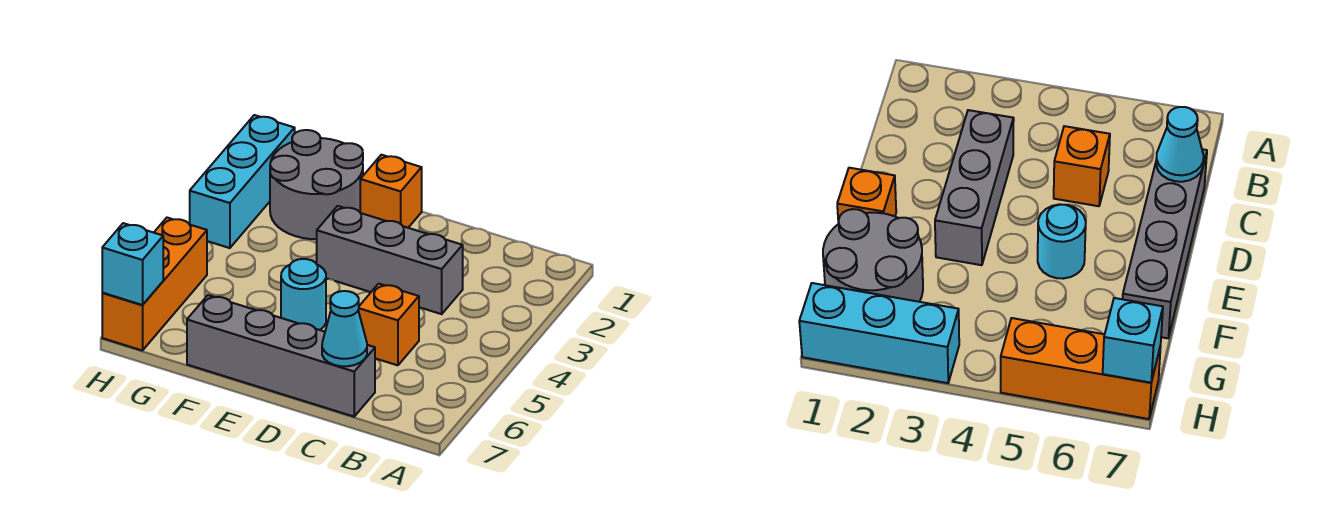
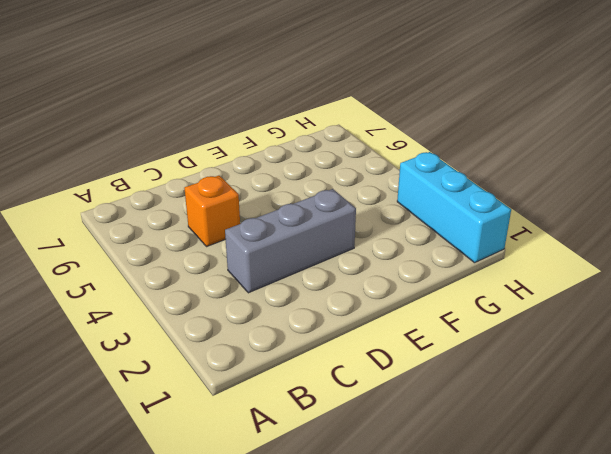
none -> grey 1x4 brick [187,295,375,417]
none -> orange 1x1 brick [360,155,422,228]

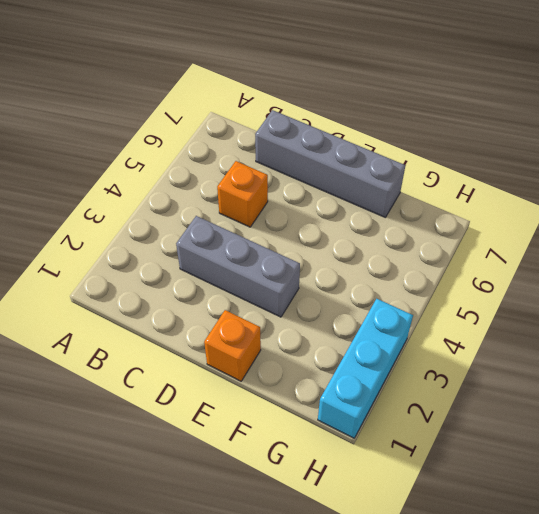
none -> cyan 1x1 round brick [281,259,326,330]
none -> grey 2x2 round brick [270,130,363,239]

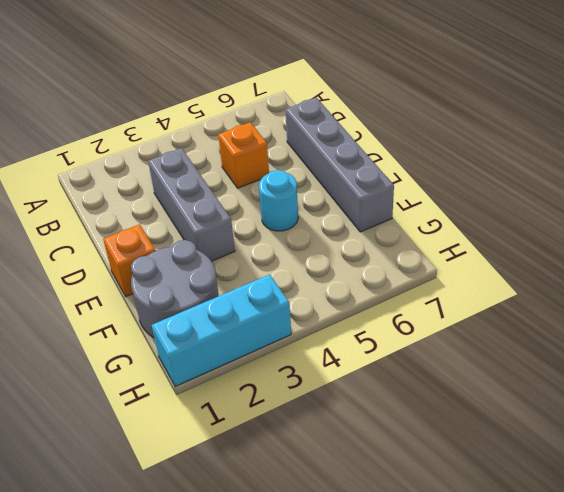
none -> orange 1x3 brick [102,218,207,351]
none -> cyan 1x1 cone [322,291,367,366]

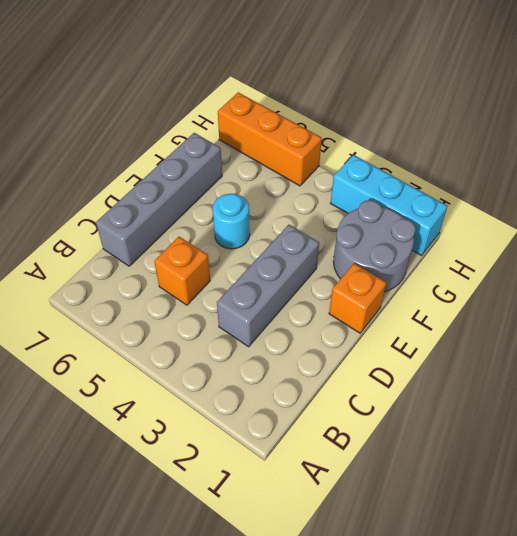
none -> cyan 1x1 cone [322,291,367,366]
none -> cyan 1x1 brick [102,223,163,305]

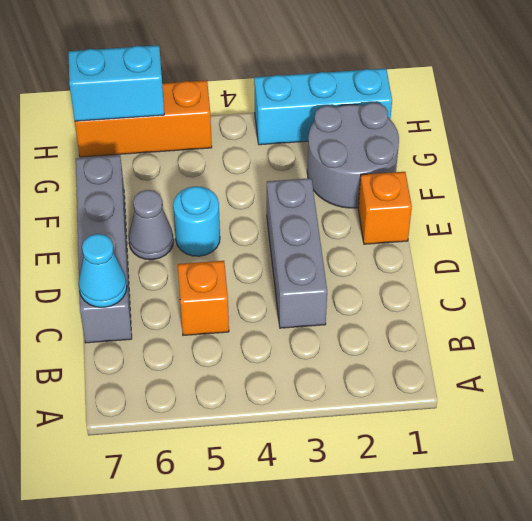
grey 1x1 cone [129,190,174,260] -> none
cyan 1x2 brick [69,45,164,121] -> cyan 1x1 brick [102,223,163,305]

